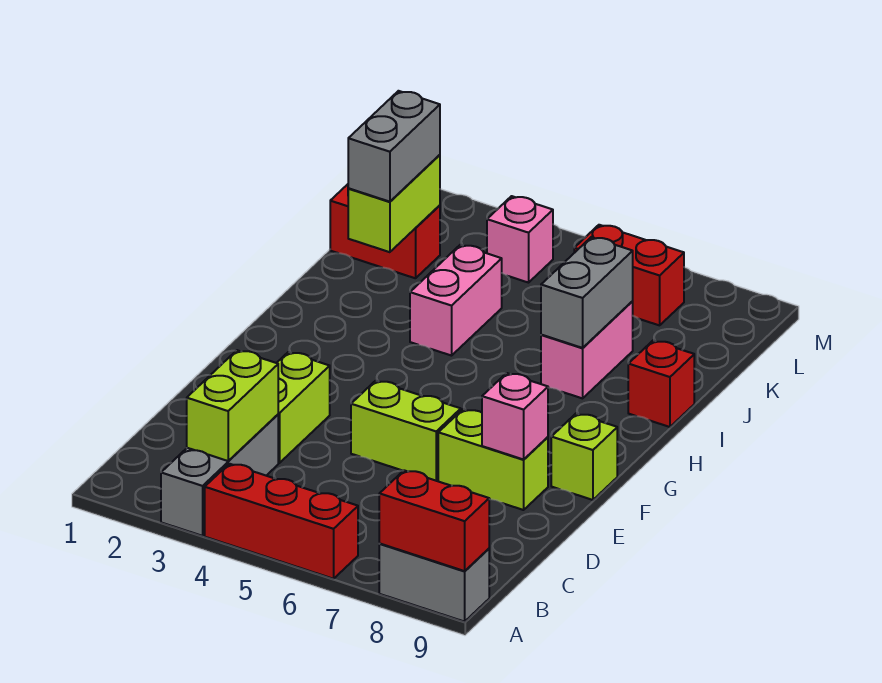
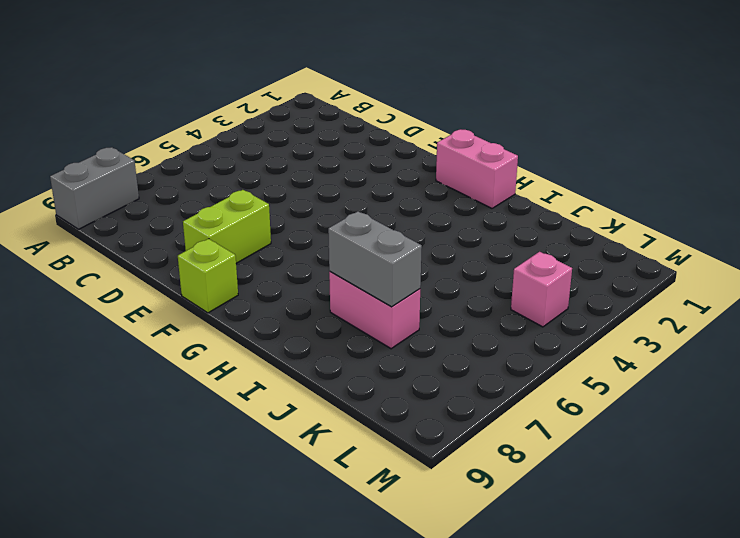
pink 1x2 brick [436,130,518,208] -> pink 1x2 brick moved to [410,245,502,356]
none -> grey 1x3 brick [161,415,278,536]
none -> red 1x3 brick [205,464,358,579]
none -> lime 1x2 brick [277,352,330,463]

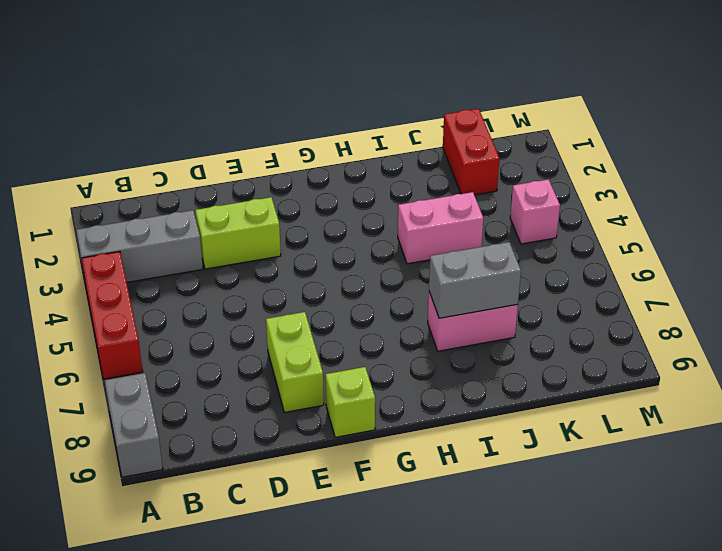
none -> lime 1x2 brick [351,381,461,481]
none -> red 1x1 brick [628,341,694,427]
none -> red 1x2 brick [574,225,684,325]

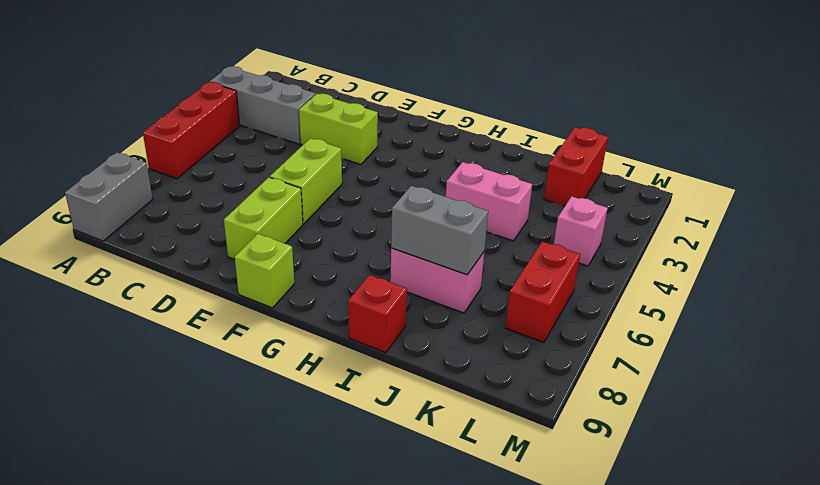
none -> red 1x2 brick [379,470,489,571]
none -> lime 1x2 brick [187,350,278,461]
none -> pink 1x1 brick [482,373,548,460]

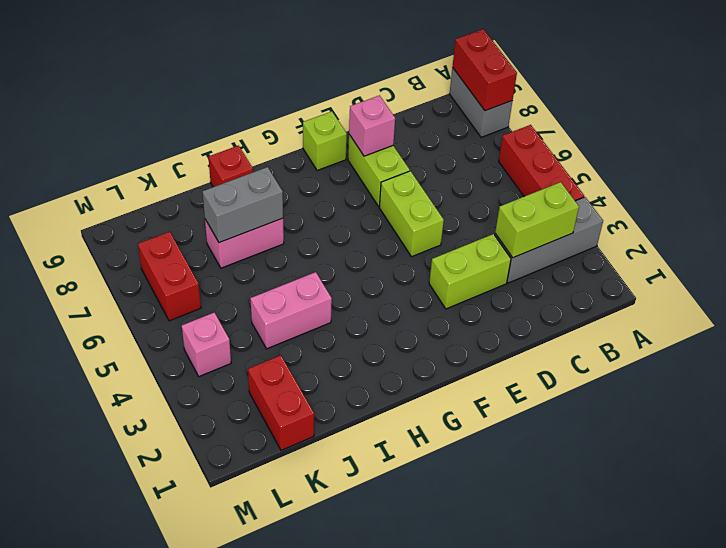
none -> lime 1x2 brick [348,155,440,252]
none -> grey 1x2 brick [348,91,440,202]

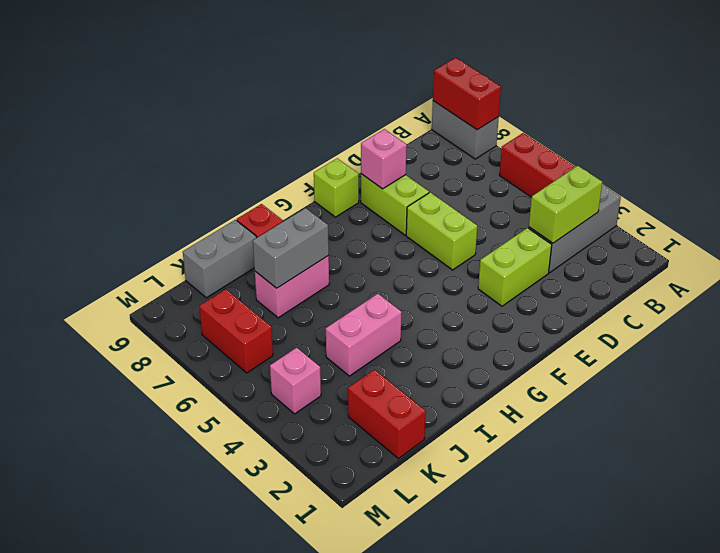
grey 1x2 brick [183,220,257,298] -> grey 1x2 brick moved to [348,91,440,202]
none -> lime 1x2 brick [348,155,440,252]

